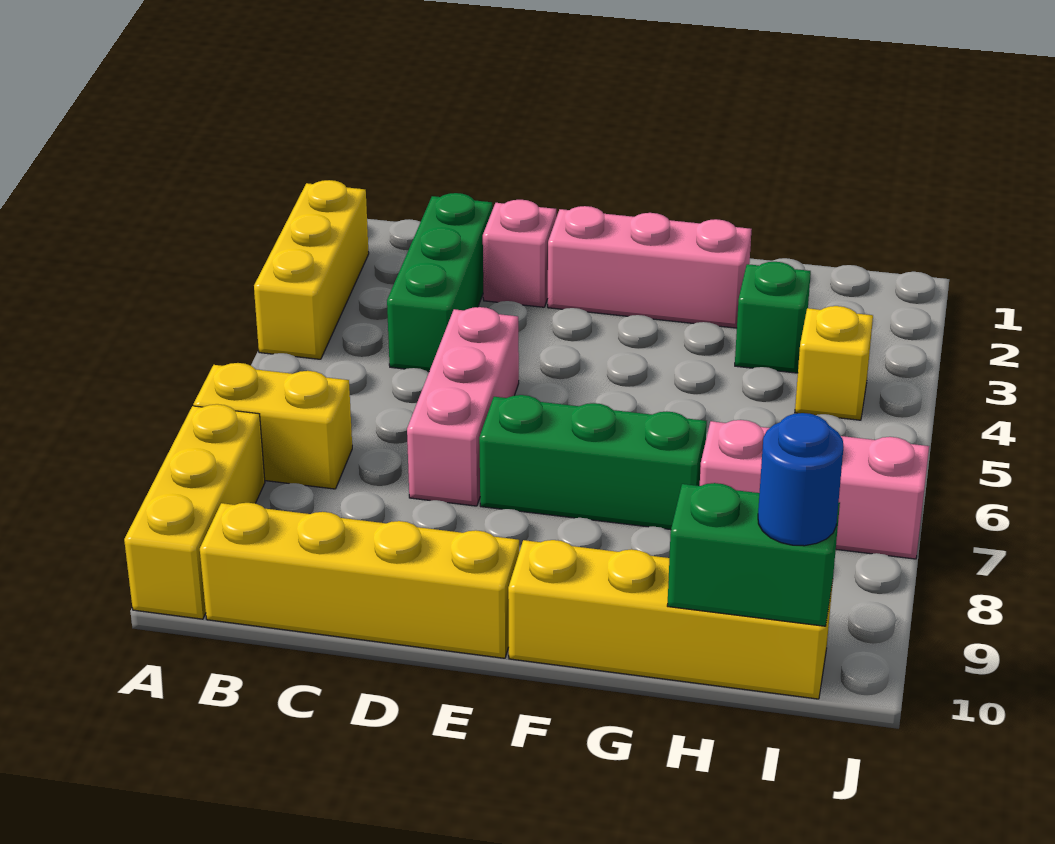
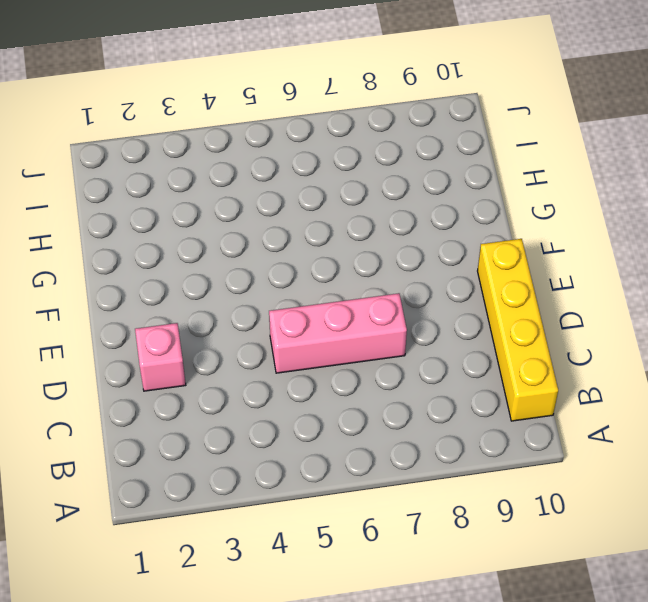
none -> yellow 1x3 brick [254,180,369,359]
none -> yellow 1x2 brick [193,363,352,489]
none -> yellow 1x3 brick [124,404,265,619]

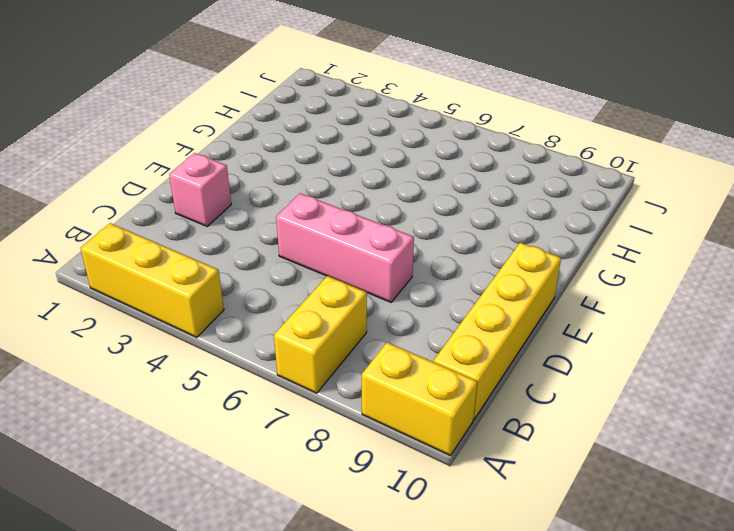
yellow 1x2 brick [362,342,477,455] -> yellow 1x3 brick [124,404,265,619]
none -> green 1x3 brick [387,193,492,372]
none -> pink 1x3 brick [548,206,752,328]
none -> green 1x3 brick [479,395,707,530]

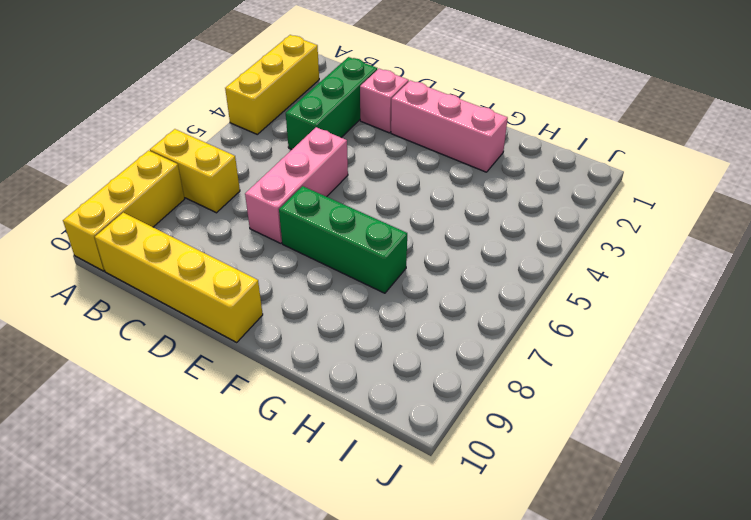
none -> yellow 1x4 brick [508,540,833,699]
none -> green 1x1 brick [735,262,811,373]
none -> pink 1x3 brick [700,420,929,559]

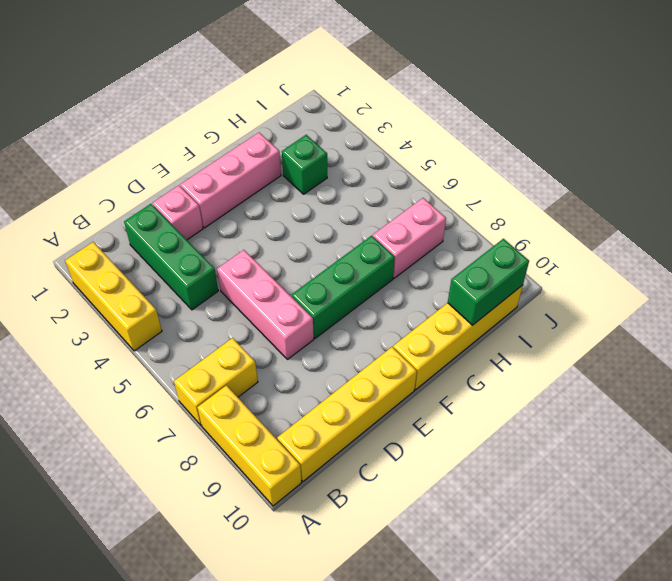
pink 1x2 brick [373,198,446,278] -> pink 1x3 brick [700,420,929,559]
none -> yellow 1x1 brick [795,306,873,420]
none -> blue 1x1 round brick [758,413,844,546]

